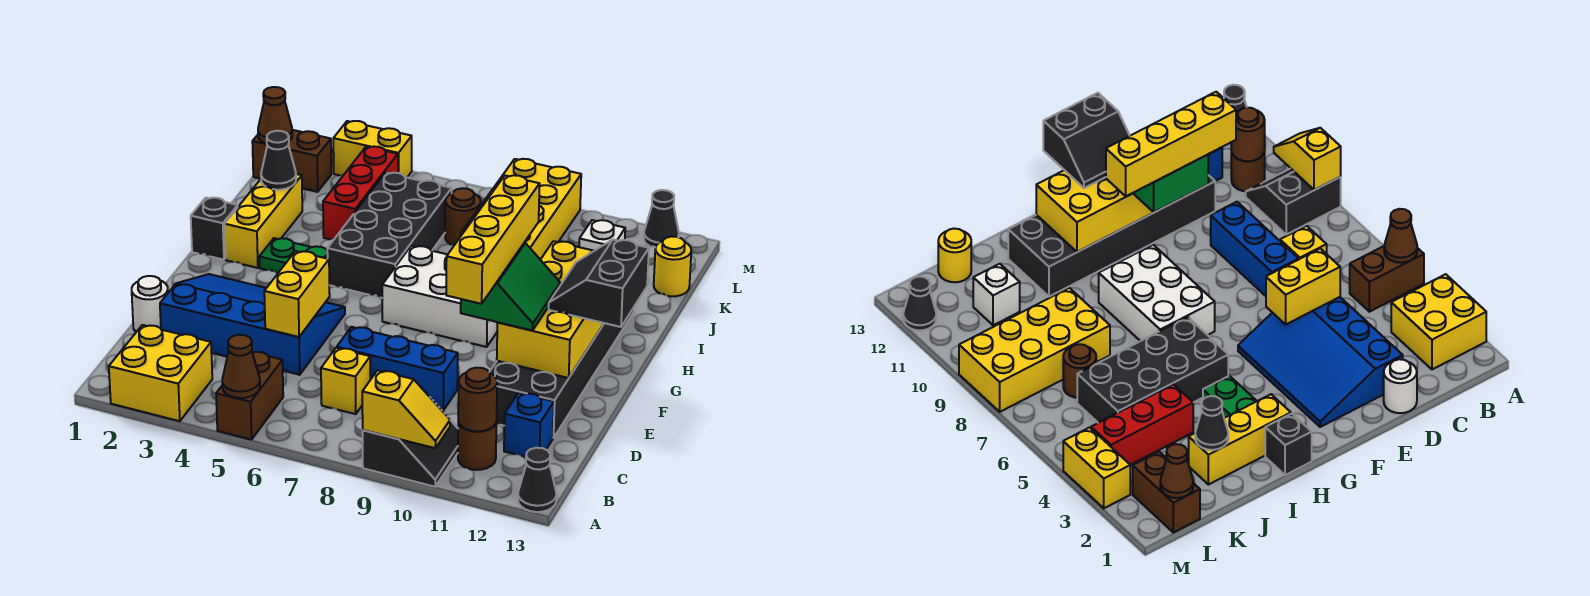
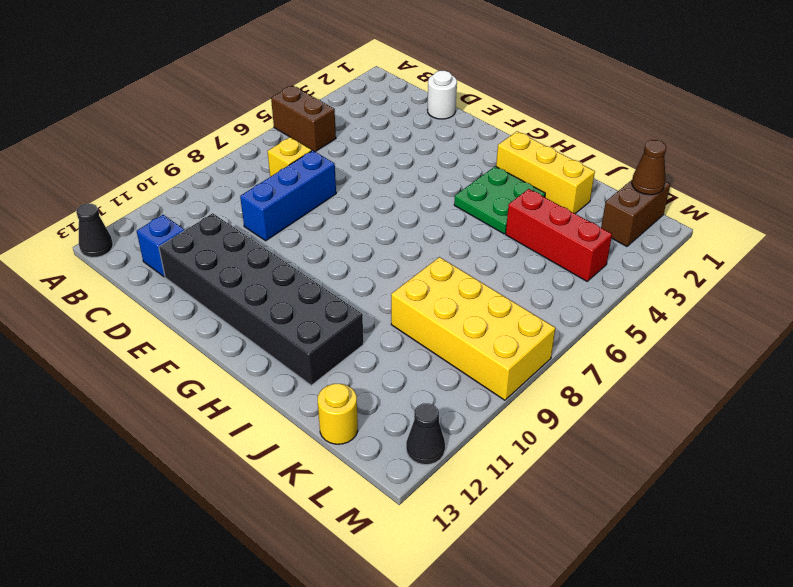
green 2x2 plate [454,166,545,234] -> green 1x2 plate [259,238,328,273]
none -> yellow 2x2 brick [109,325,212,421]
none -> black 2x2 slope [363,413,458,487]
none -> brown 1x1 round brick [458,421,496,470]
none -> blue 3x4 slope [160,274,345,375]

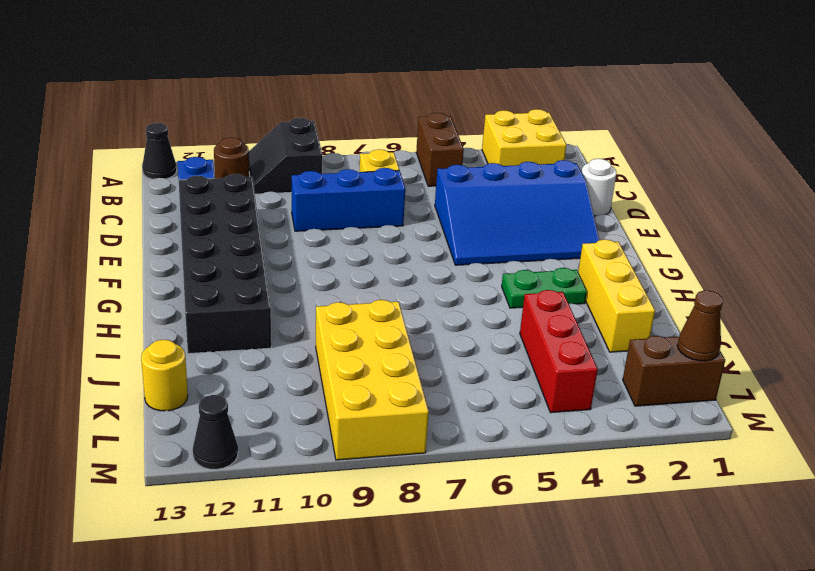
none -> white 2x3 brick [382,246,498,347]
none -> black 1x1 brick [191,198,238,260]
none -> black 2x4 brick [327,173,452,298]
none -> brown 1x1 round brick [445,188,481,245]

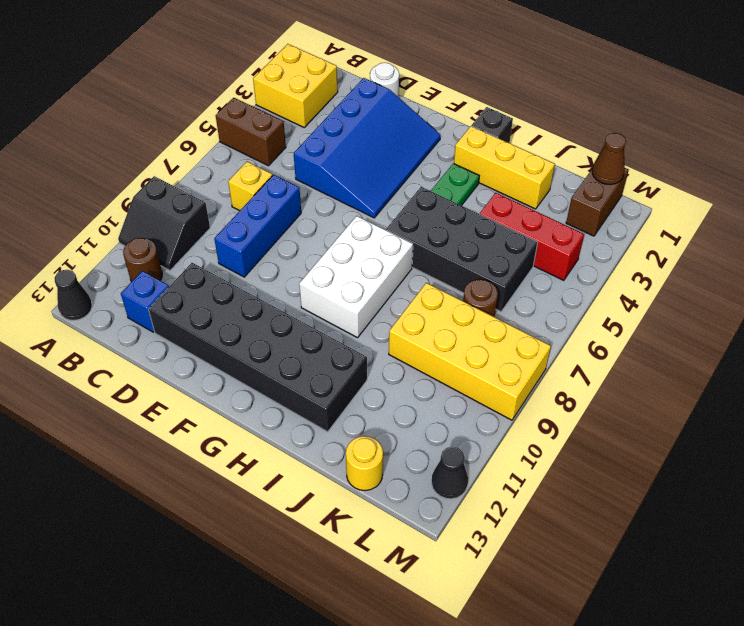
none -> white 1x1 brick [579,220,625,251]
none -> yellow 1x2 brick [333,121,412,177]
none -> brown 1x1 cone [222,335,260,398]
none -> yellow 1x2 slope [362,370,450,448]

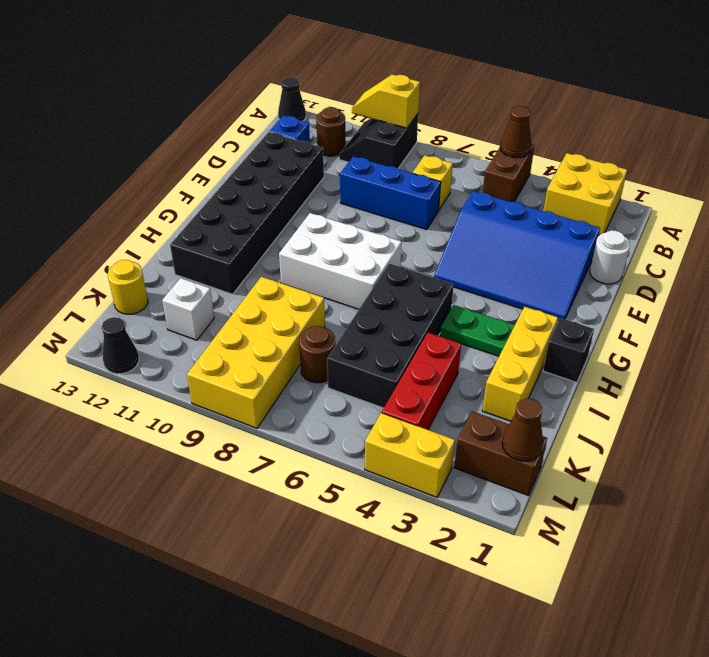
none -> brown 1x1 round brick [458,368,497,432]
none -> yellow 1x2 brick [264,251,330,337]
none -> yellow 2x4 brick [497,241,604,378]
none -> black 1x1 cone [261,131,296,190]

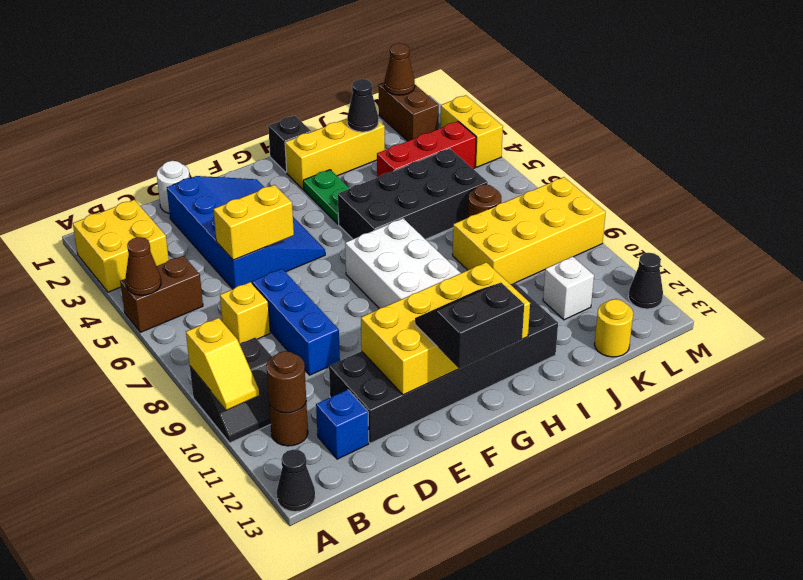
none -> green 2x2 slope [461,243,560,330]
none -> yellow 1x4 brick [446,175,540,304]

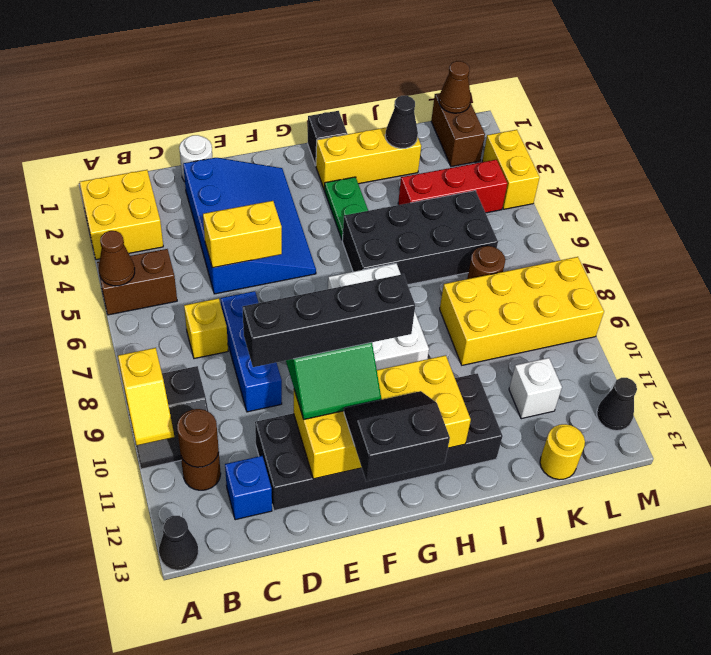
black 1x4 brick [242,274,415,367] -> yellow 1x4 brick [446,175,540,304]

